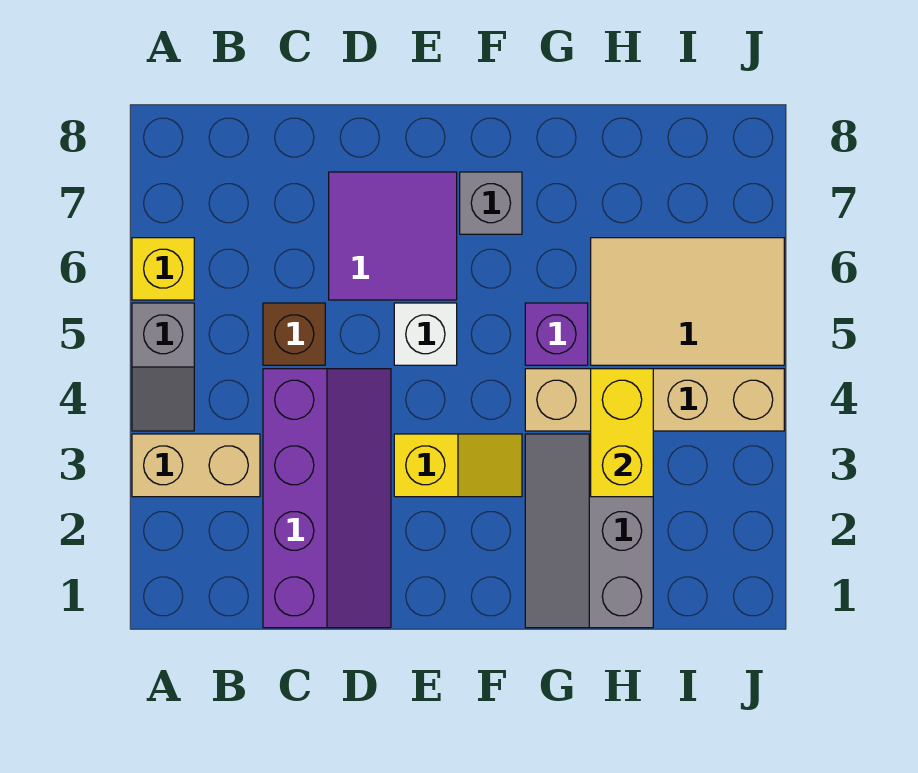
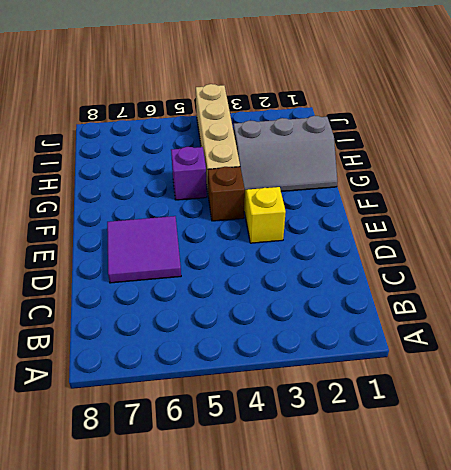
brown 1x1 brick [208,167,245,221] -> brown 1x1 brick moved to [263,303,325,365]
none -> tan 1x2 brick [132,434,260,497]
none -> grey 1x2 slope [132,303,194,431]
none -> yellow 1x1 brick [132,238,194,300]

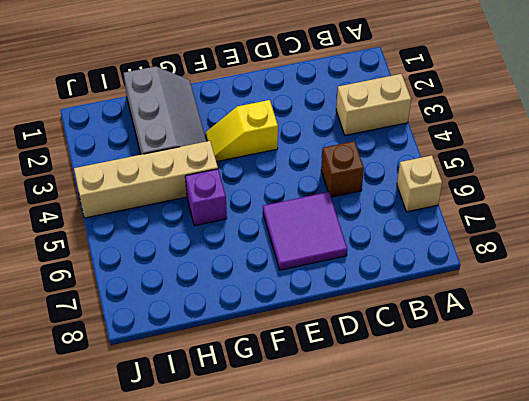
tan 1x1 brick [397,155,442,212] -> yellow 1x1 brick [132,238,194,300]
none -> grey 1x2 slope [132,303,194,431]
none -> purple 2x4 slope [263,369,391,628]
none -> white 1x1 brick [394,303,457,365]

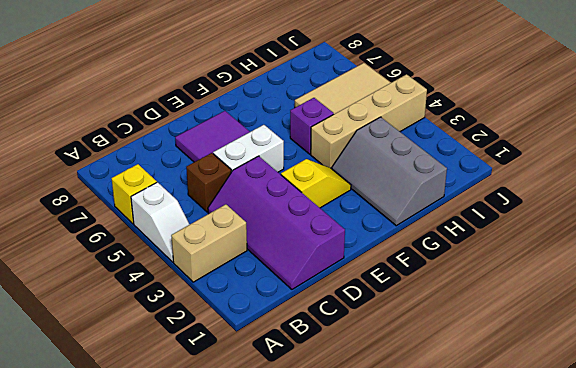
white 1x2 slope [131,182,190,262] -> grey 1x2 slope [132,303,194,431]
purple 2x4 slope [208,156,345,289] -> purple 2x4 slope turned to [263,369,391,628]
white 1x2 brick [213,125,284,172] -> white 1x1 brick [394,303,457,365]
none -> grey 1x1 brick [460,172,522,234]
none -> yellow 1x2 brick [591,369,653,497]

